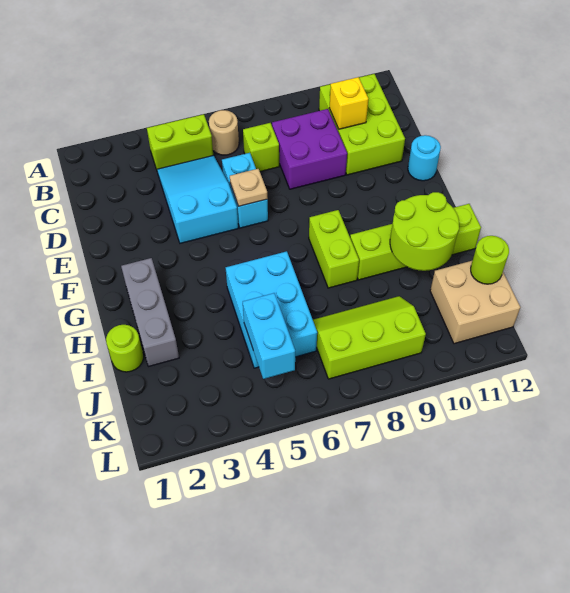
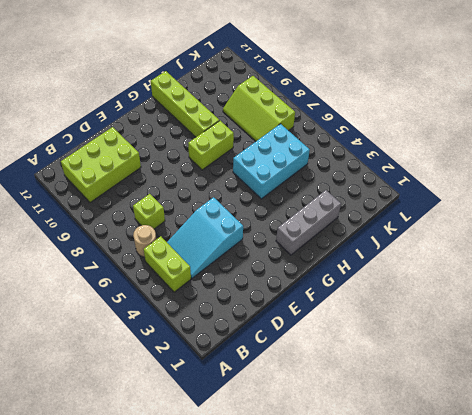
none -> purple 2x2 brick [272,109,347,189]
none -> cyan 1x2 brick [222,153,268,228]
none -> cyan 1x1 round brick [408,135,441,181]

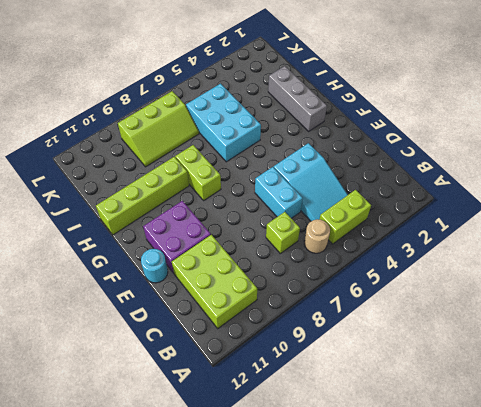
purple 2x2 brick [143,201,211,273] -> purple 2x2 brick moved to [272,109,347,189]
none -> lime 1x1 round brick [106,325,143,372]
none -> tan 2x2 brick [430,261,520,344]
none -> yellow 1x1 brick [330,77,368,129]

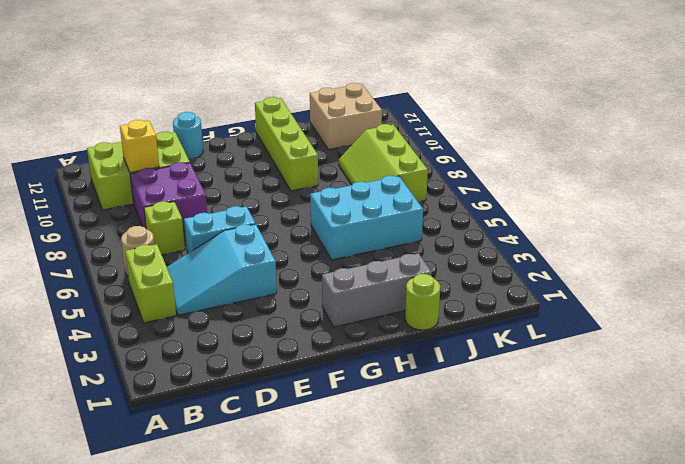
none -> lime 1x2 brick [309,210,359,288]
none -> tan 1x1 plate [230,169,268,206]
none -> lime 2x2 round brick [390,192,459,271]

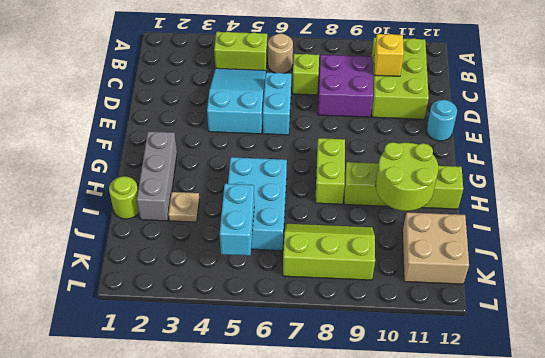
tan 1x1 plate [168,192,199,222] -> tan 1x1 plate moved to [230,169,268,206]
none -> lime 1x1 round brick [471,236,509,284]

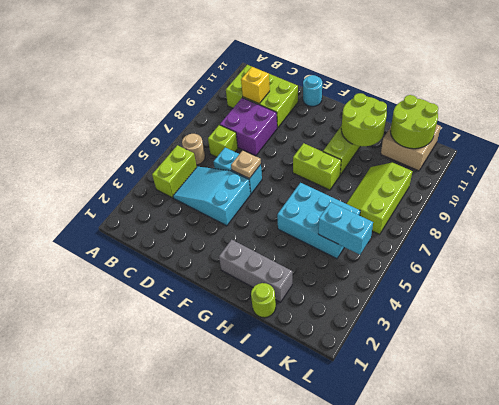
lime 2x2 round brick [391,95,438,149] -> lime 1x1 round brick [471,236,509,284]

